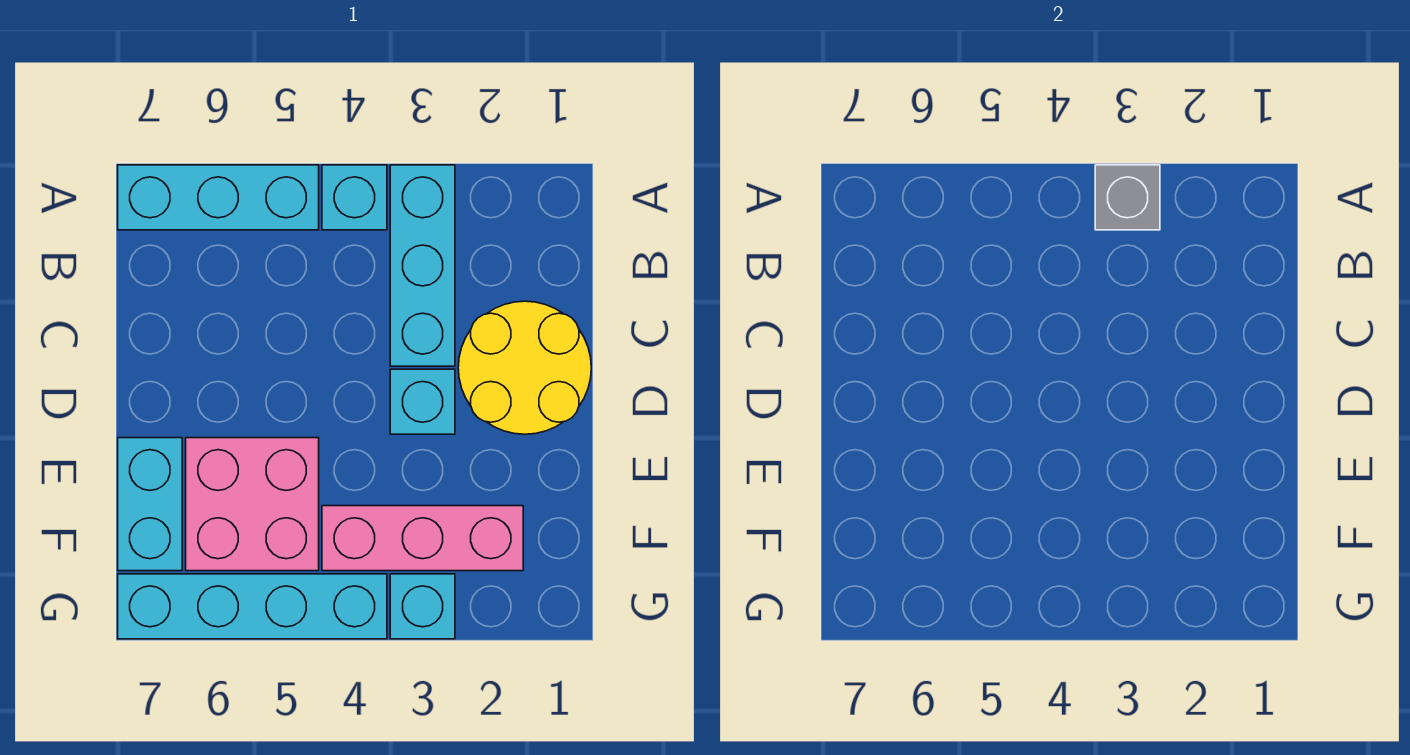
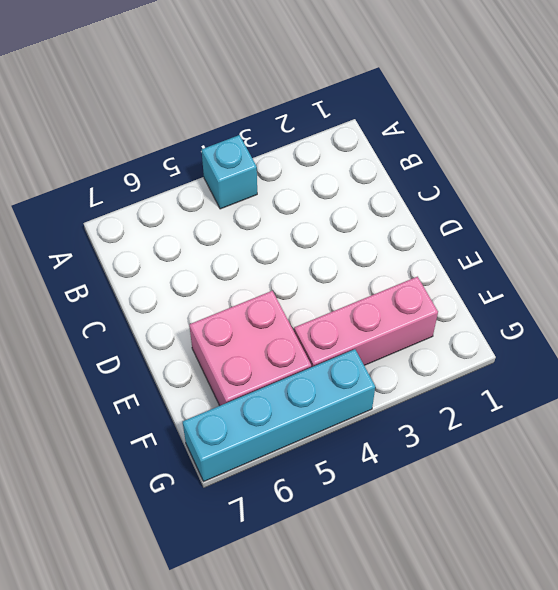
none -> cyan 1x3 brick [390,165,455,366]
none -> cyan 1x3 brick [118,165,319,230]

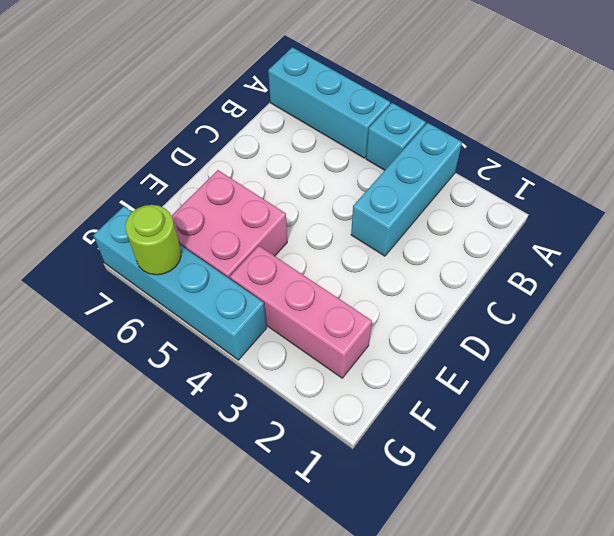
lime 1x1 round brick [125,205,181,275] -> none
none -> yellow 2x2 round brick [458,301,591,434]
none -> cyan 1x1 brick [390,369,455,434]

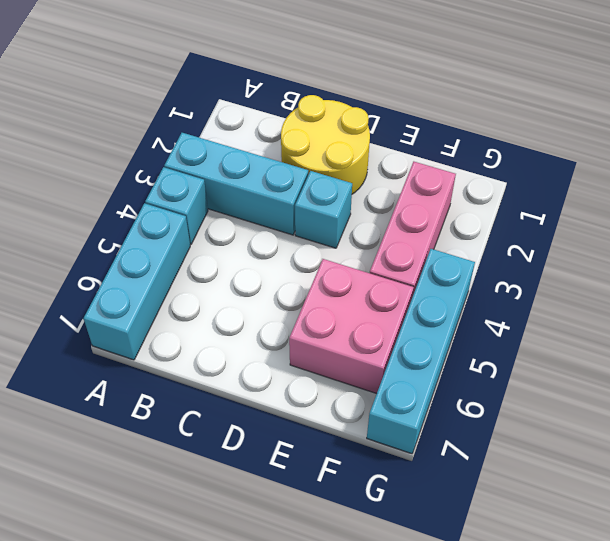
none -> cyan 1x2 brick [118,438,182,571]
none -> cyan 1x1 brick [390,574,455,639]

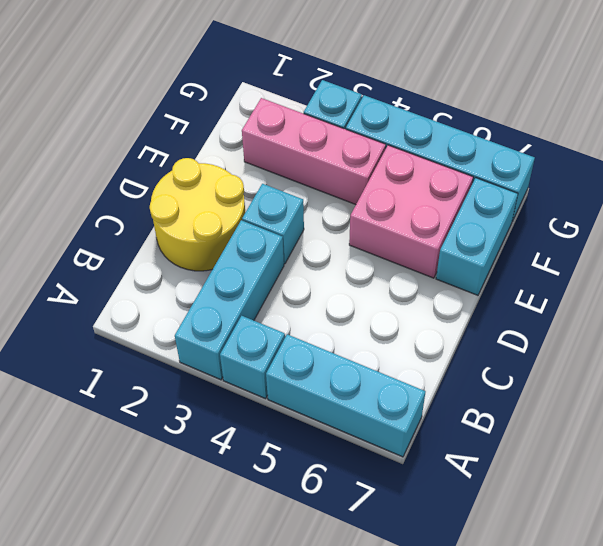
none -> grey 1x1 brick [1095,165,1160,230]

